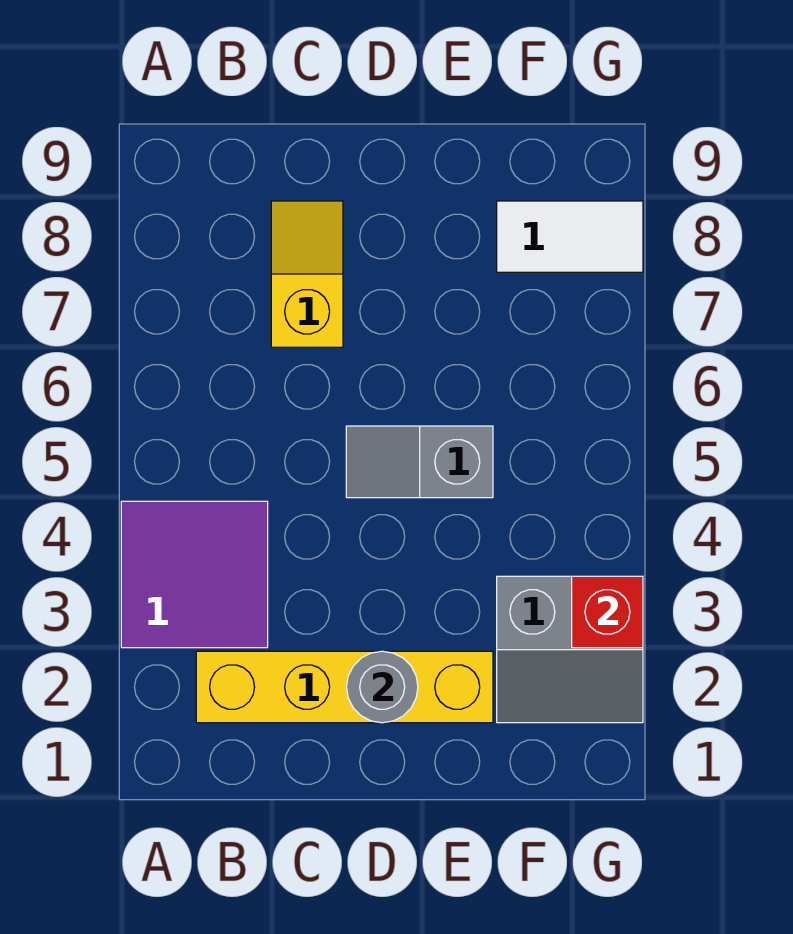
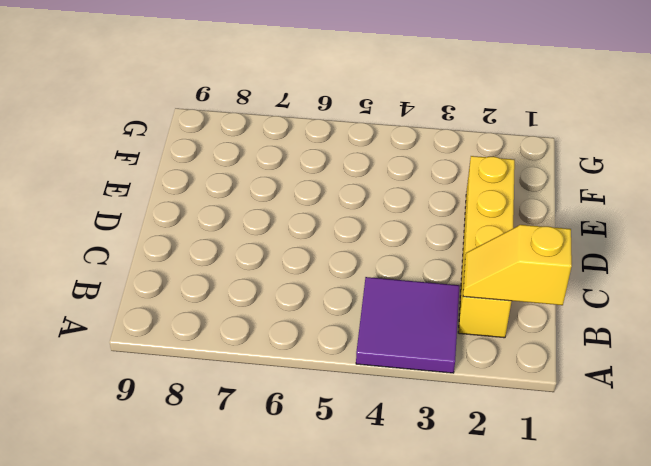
yellow 1x2 slope [463,225,572,305] -> yellow 1x2 slope moved to [271,201,343,347]
none -> grey 1x2 slope [346,426,493,498]
none -> grey 2x2 slope [497,576,643,723]

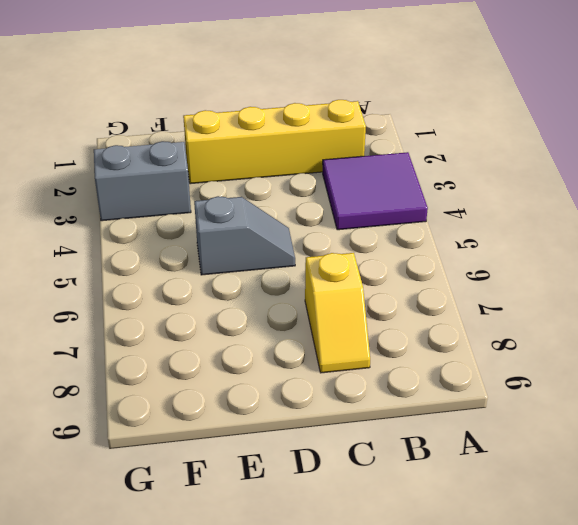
none -> white 1x2 tile [497,201,643,272]
none -> grey 1x1 round brick [347,651,418,723]

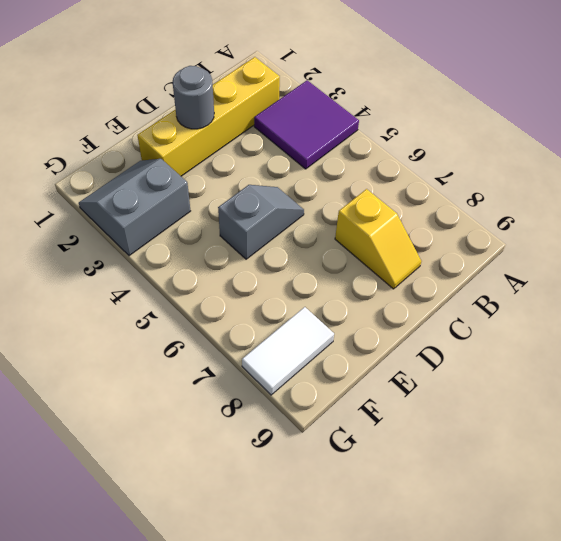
none -> red 1x1 brick [572,576,643,648]

